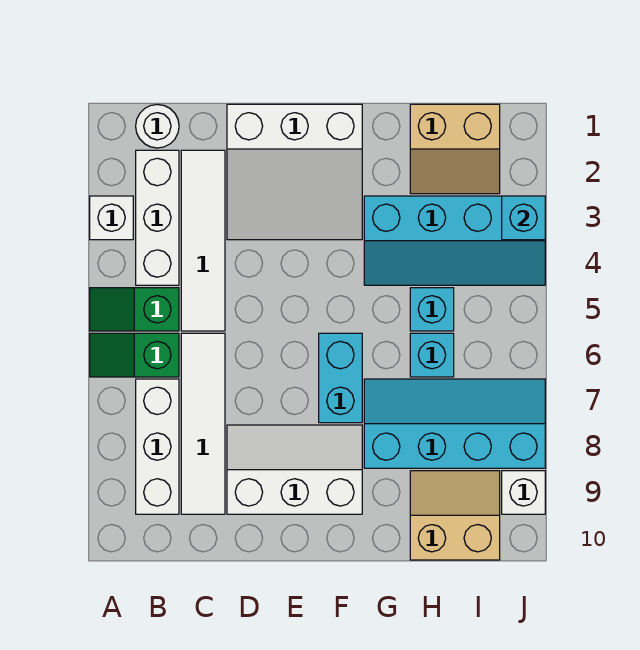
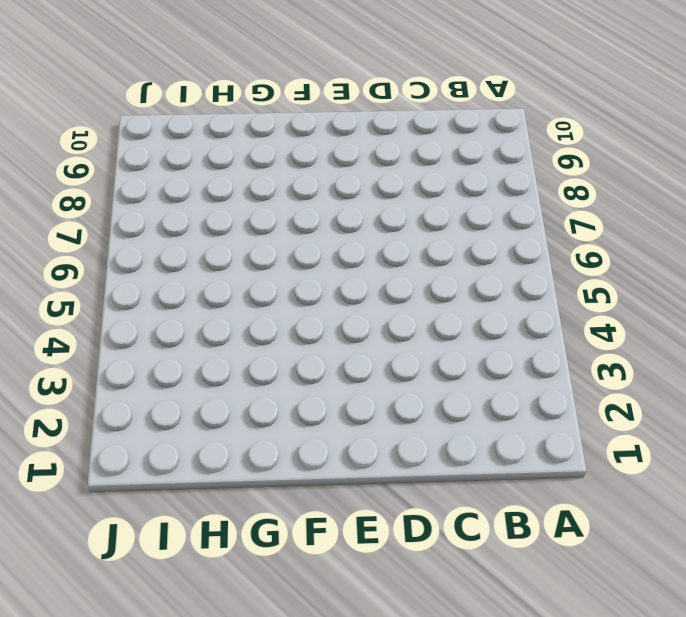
none -> white 1x1 brick [90,196,133,240]
none -> green 1x2 slope [90,288,179,331]
none -> green 1x2 slope [90,333,179,377]

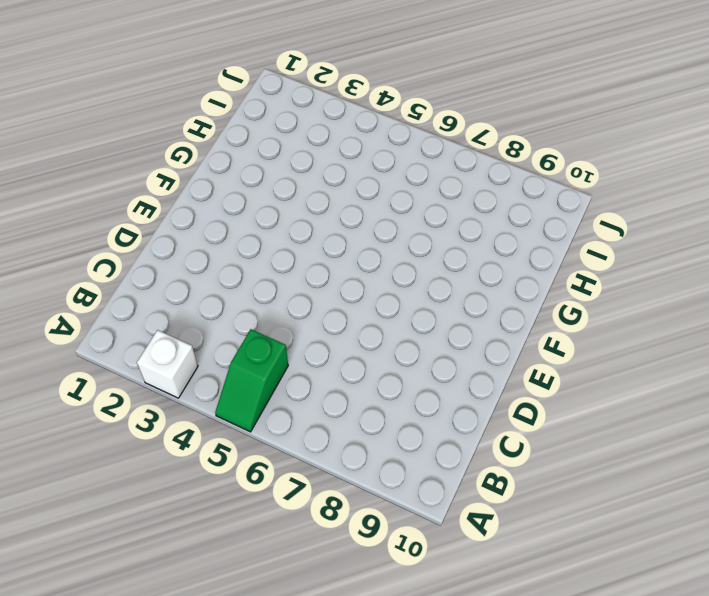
none -> green 1x2 slope [90,333,179,377]
none -> white 1x1 round brick [136,104,179,148]
none -> white 1x3 brick [136,150,179,285]

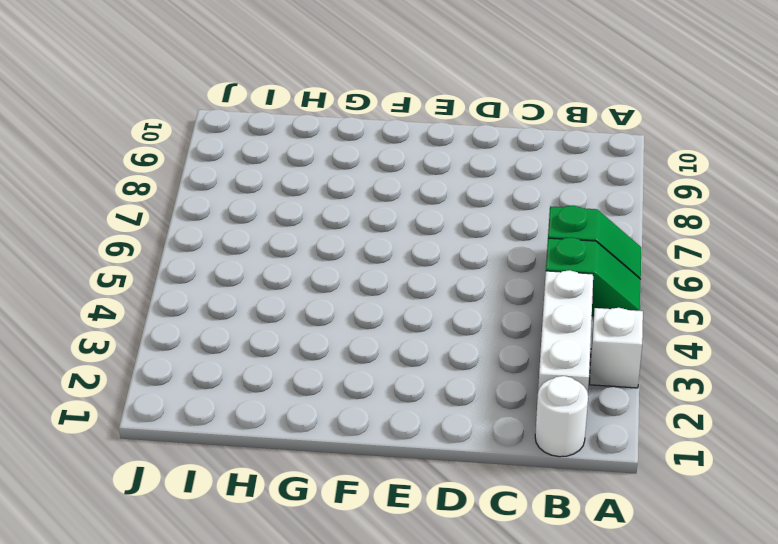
none -> white 1x3 brick [136,379,179,514]
none -> white 1x4 tile [181,150,225,331]
none -> white 1x4 tile [181,333,225,514]

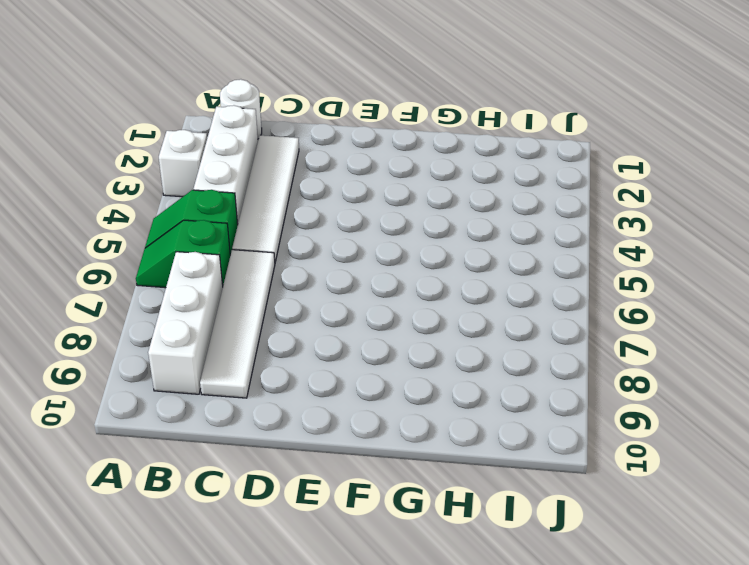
none -> white 3x3 slope [227,104,362,240]
none -> white 2x3 slope [227,425,362,514]
none -> cyan 1x2 brick [319,333,362,423]

